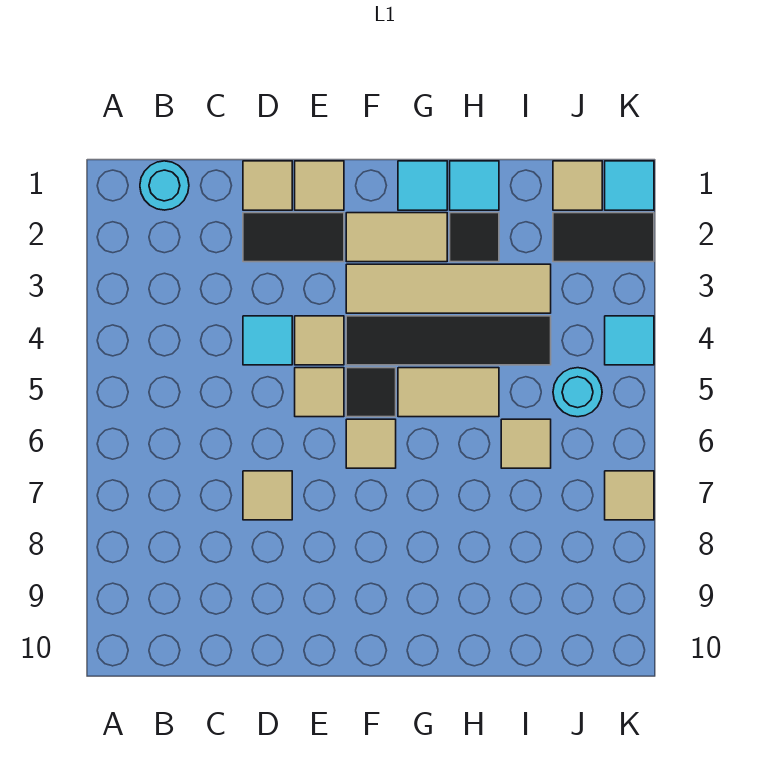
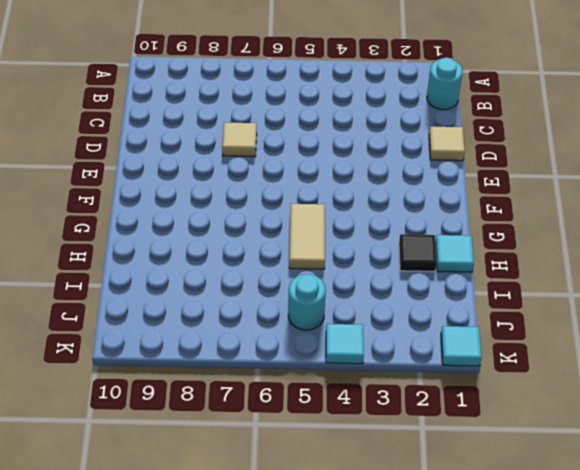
none -> black 1x2 tile [243,213,344,262]
none -> cyan 1x1 tile [243,316,292,365]
none -> tan 1x1 tile [295,161,344,210]

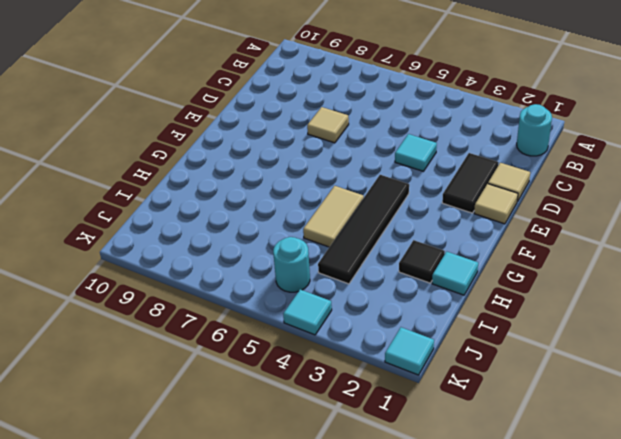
none -> tan 1x1 tile [295,316,344,365]
none -> tan 1x1 tile [295,368,344,417]
none -> tan 1x2 tile [346,213,447,262]

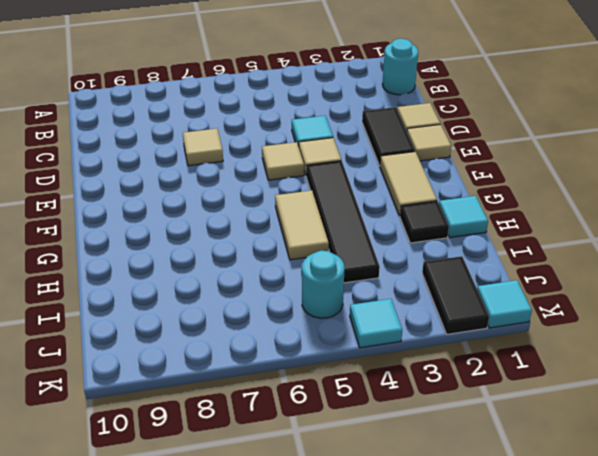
none -> tan 1x4 tile [346,264,551,313]
none -> black 1x1 tile [346,368,396,417]
none -> tan 1x1 tile [346,419,396,468]

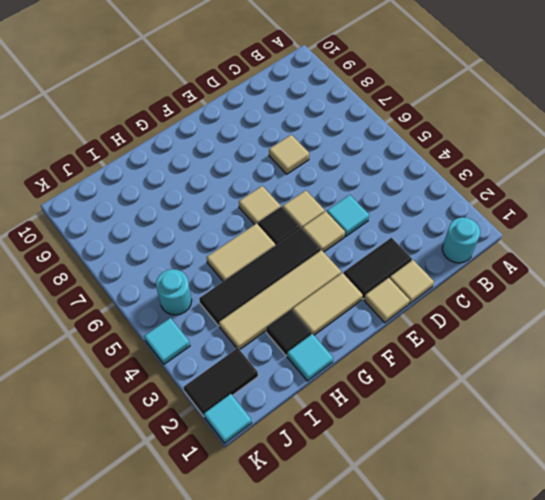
none -> cyan 1x1 tile [398,161,447,210]
none -> tan 1x1 tile [501,419,551,468]
none -> tan 1x1 tile [553,161,602,210]

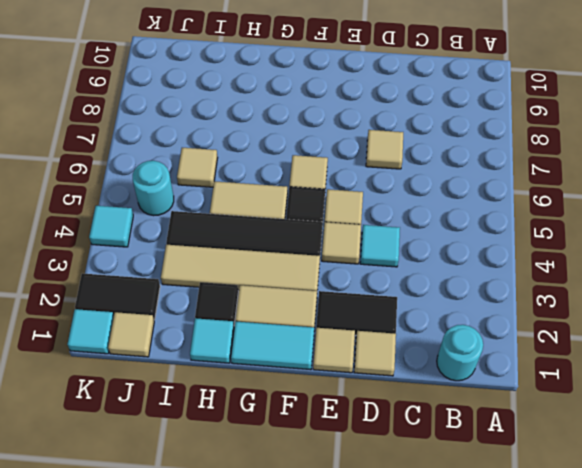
cyan 1x2 tile [231,321,314,370] -> cyan 1x1 tile [398,161,447,210]
none -> tan 1x1 tile [605,471,654,520]

